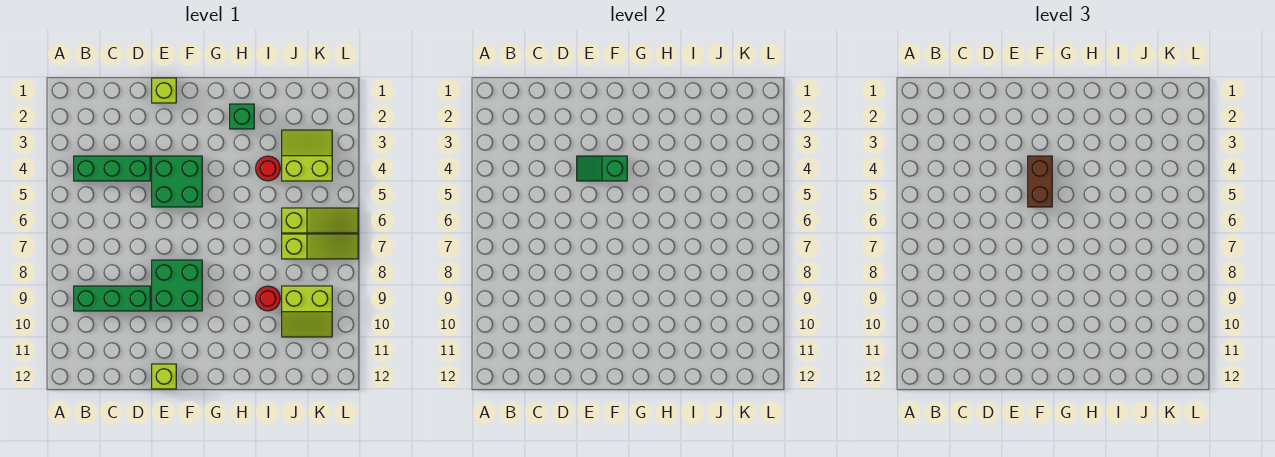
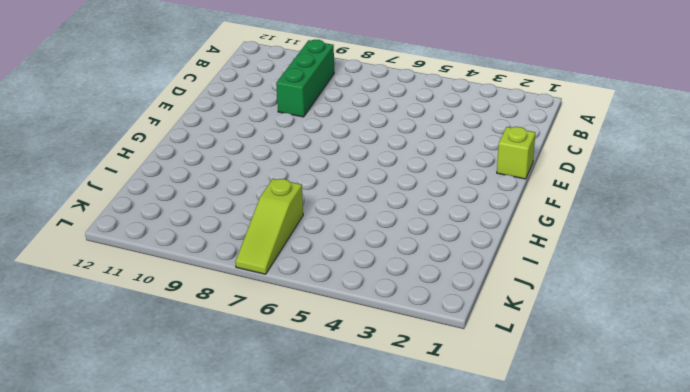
none -> green 1x3 brick [74,156,150,181]
none -> green 2x2 brick [152,156,202,207]
none -> green 2x2 brick [152,260,202,311]

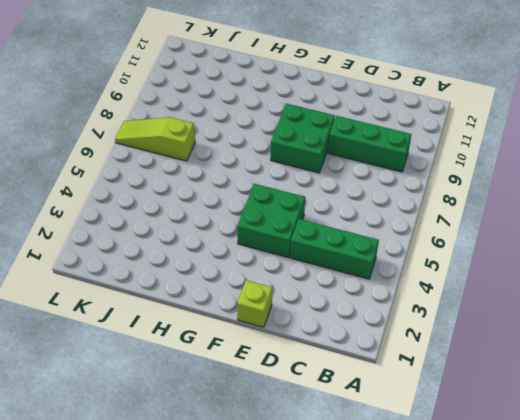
none -> lime 1x1 brick [152,364,176,389]
none -> green 1x1 brick [230,104,254,129]
none -> red 1x1 round brick [256,156,280,181]

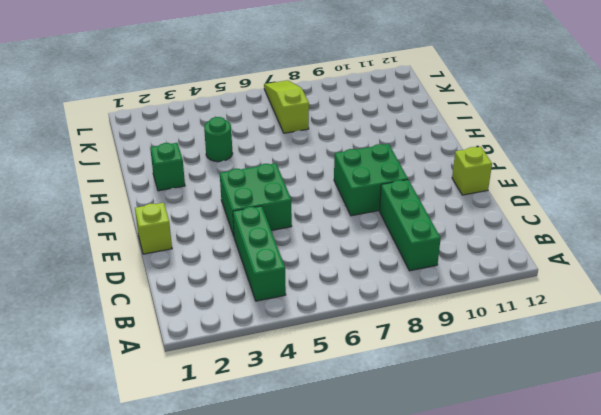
green 1x1 round brick [204,117,233,162] -> red 1x1 round brick [256,156,280,181]
none -> red 1x1 round brick [256,286,280,311]
none -> lime 2x2 slope [282,130,332,181]
none -> lime 1x3 slope [282,208,358,233]

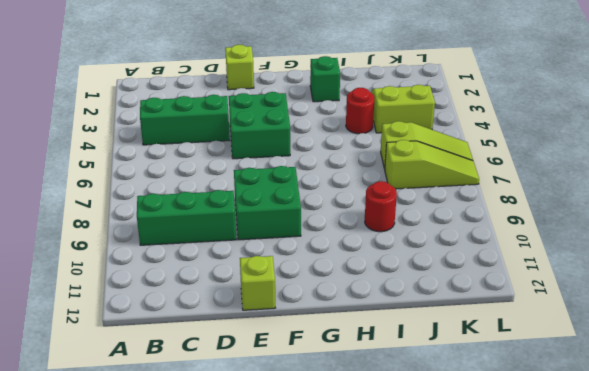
none -> lime 2x2 slope [282,286,332,337]
none -> green 1x2 slope [577,156,627,181]
none -> brown 1x2 brick [1028,156,1052,207]

